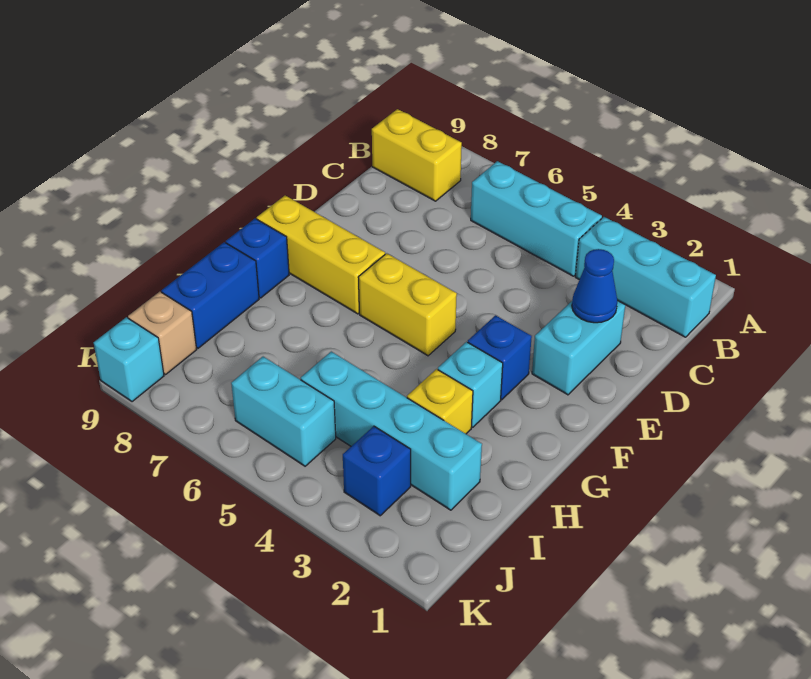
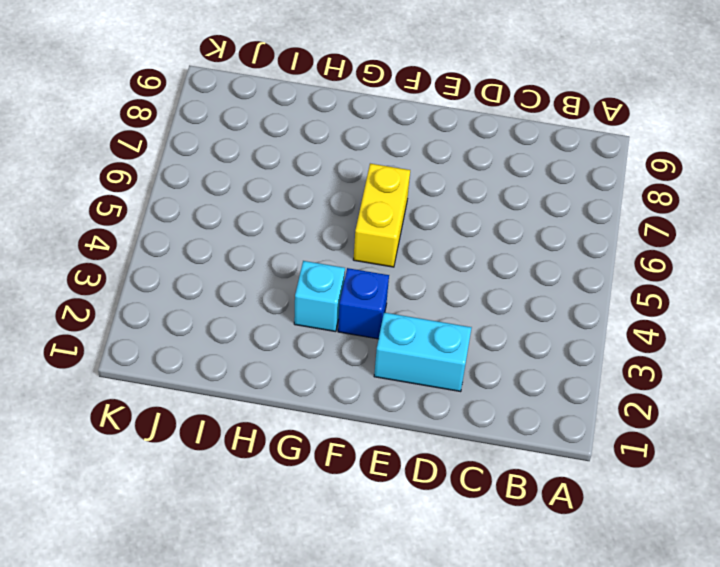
none -> cyan 1x3 brick [576,217,716,337]
none -> cyan 1x3 brick [471,161,602,276]
none -> yellow 1x2 brick [372,109,462,201]

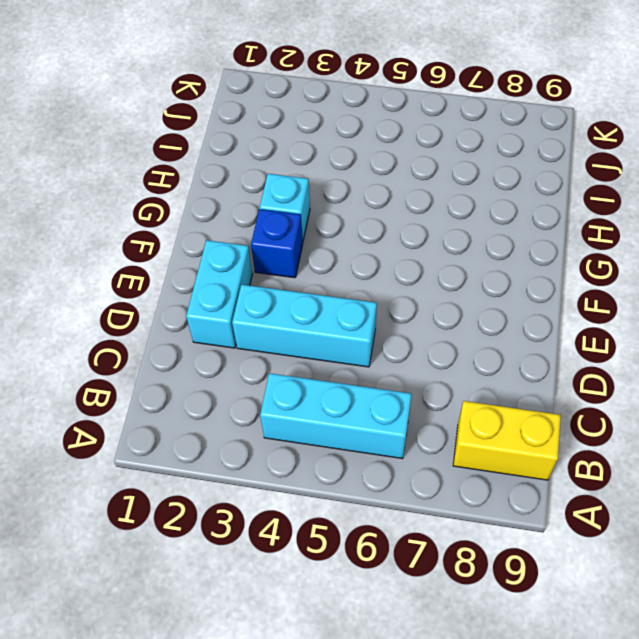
cyan 1x3 brick [232,285,377,367] -> cyan 1x3 brick moved to [576,217,716,337]
none -> yellow 1x2 brick [358,253,457,356]
none -> yellow 1x3 brick [257,196,385,314]
none -> blue 1x1 brick [226,219,289,298]

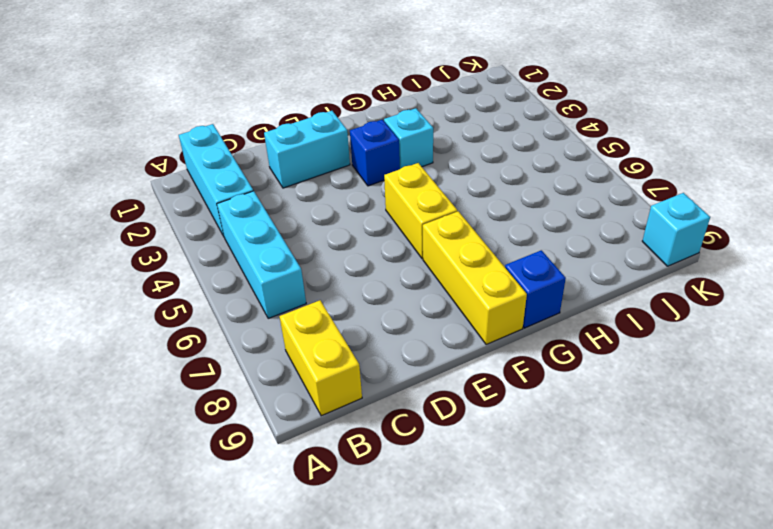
none -> yellow 1x1 brick [407,369,473,434]
none -> blue 1x2 brick [162,242,259,348]
none -> cyan 1x4 brick [301,352,482,510]

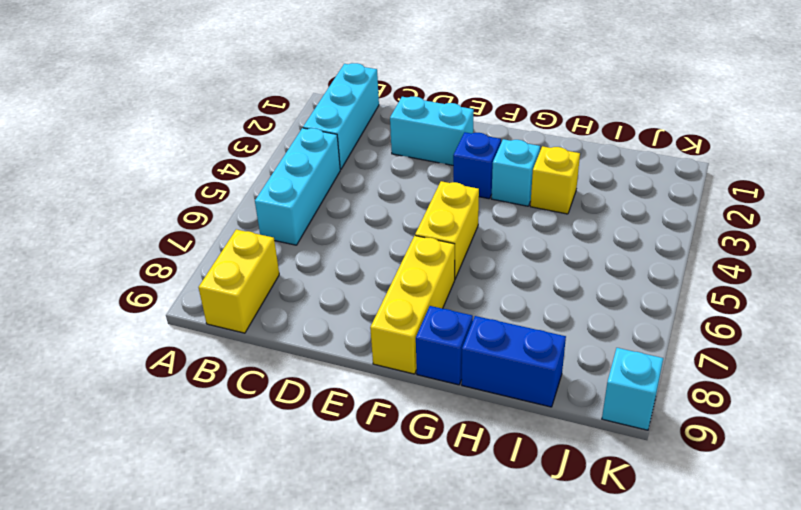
none -> cyan 1x4 brick [301,352,482,510]
none -> blue 1x1 brick [343,426,411,516]
none -> cyan 1x2 brick [231,357,336,466]

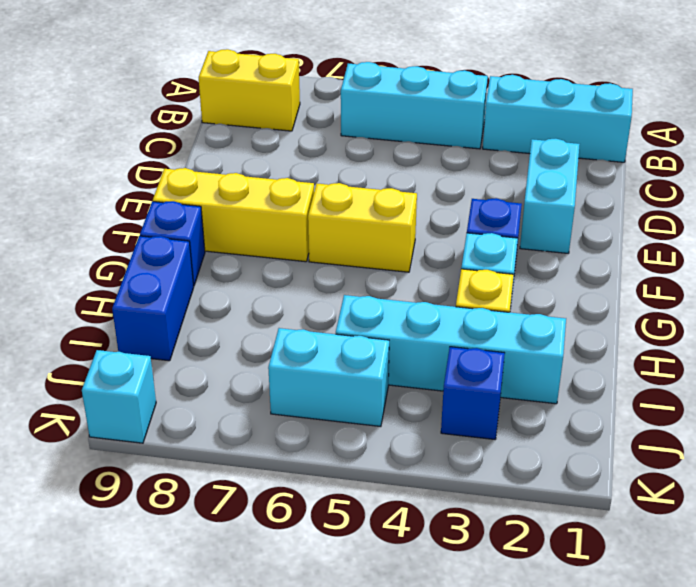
none -> tan 1x1 brick [128,292,197,375]
none -> blue 1x1 cone [572,249,617,323]

